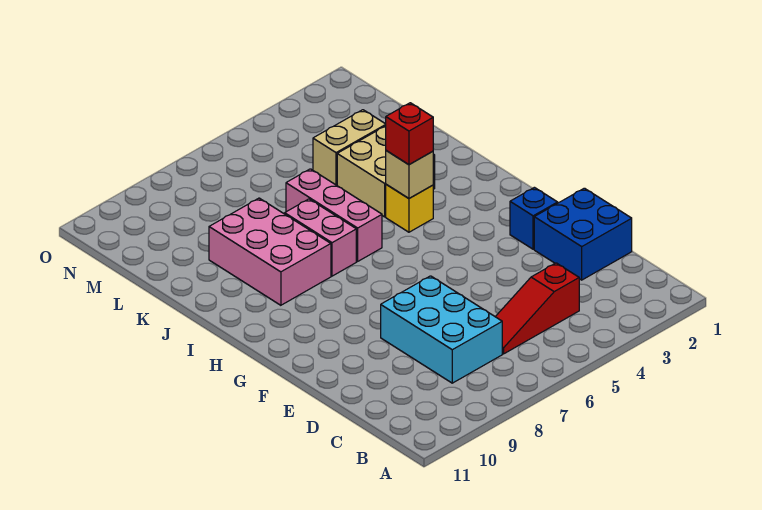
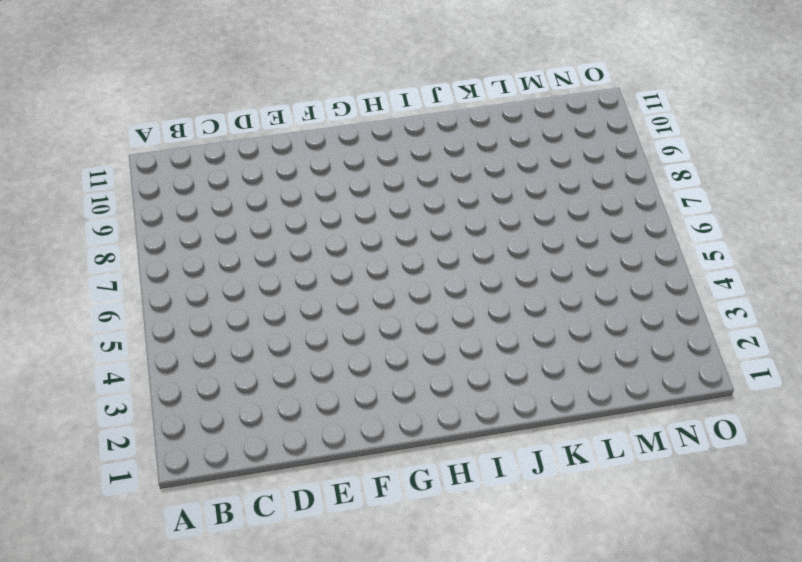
none -> red 1x3 slope [496,263,579,354]
none -> cyan 2x3 brick [381,276,502,383]
none -> blue 2x2 brick [534,188,632,280]

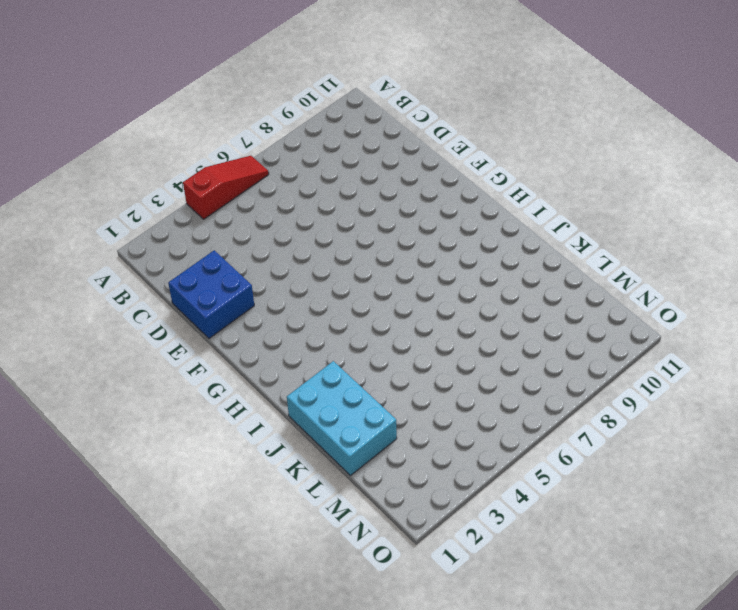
red 1x3 slope [183,156,269,219] -> red 1x3 slope moved to [496,263,579,354]
cyan 2x3 brick [287,361,397,476] -> cyan 2x3 brick moved to [381,276,502,383]
none -> blue 1x1 brick [510,187,558,249]
none -> yellow 1x1 brick [386,184,433,232]
none -> pink 1x3 brick [286,169,382,261]

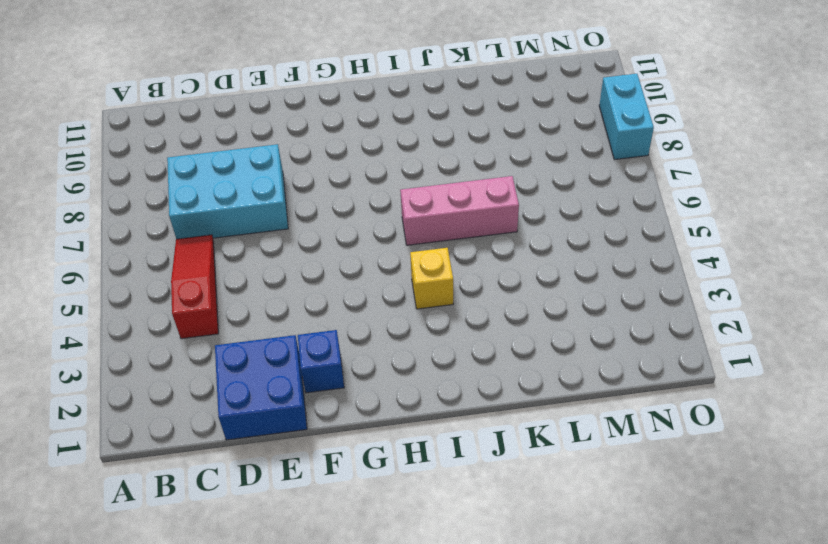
cyan 1x2 brick [599,74,654,160] -> none
none -> pink 1x2 brick [285,199,356,276]
none -> pink 2x3 brick [209,198,331,305]
none -> tan 2x2 brick [337,126,435,217]

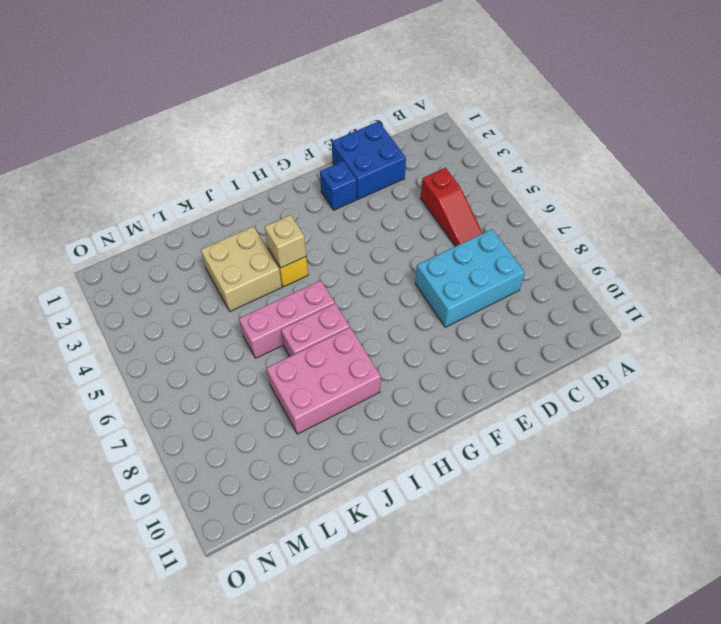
none -> tan 1x2 brick [313,110,386,185]
none -> red 1x1 brick [386,103,433,165]

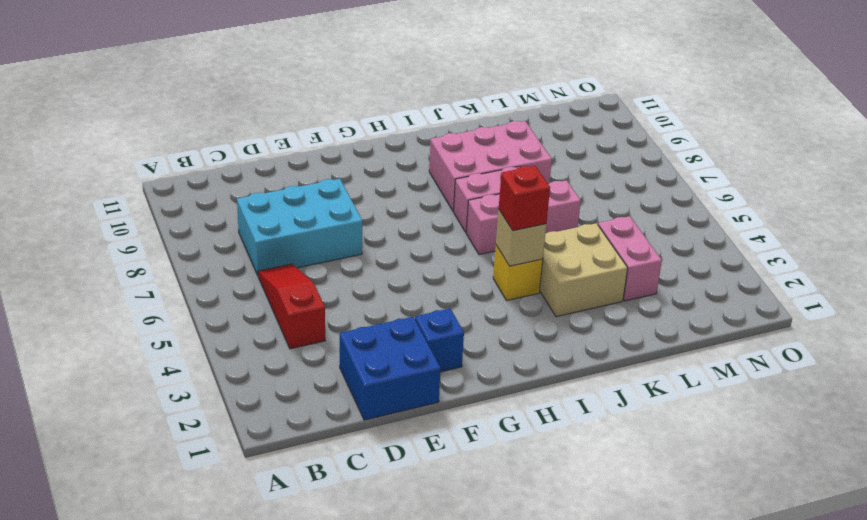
pink 1x2 brick [598,216,662,301] -> tan 1x2 brick [313,110,386,185]

